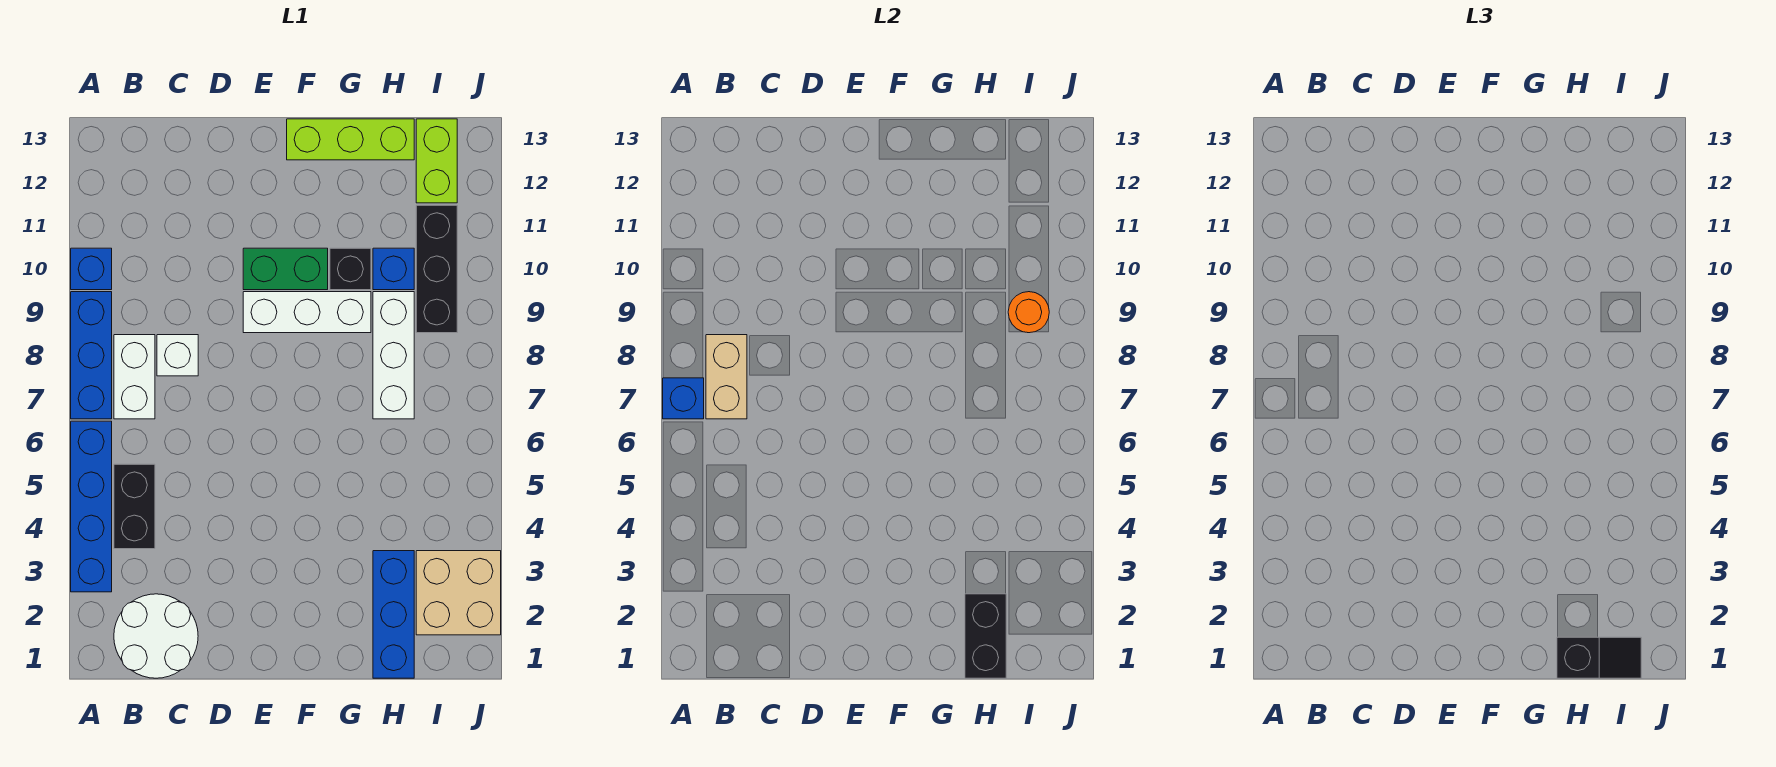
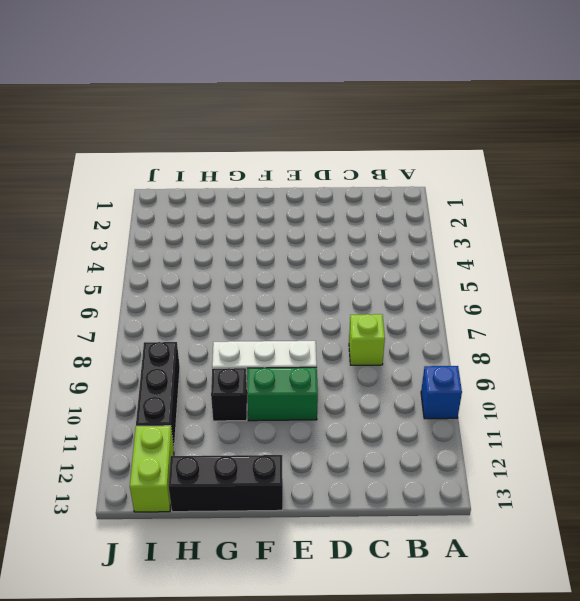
lime 1x1 brick [349,314,385,365] -> white 1x1 brick [157,335,198,376]
black 1x3 brick [168,455,283,512] -> lime 1x3 brick [287,119,414,160]
none -> blue 1x4 brick [71,421,112,592]
none -> blue 1x3 brick [71,292,112,419]
none -> white 2x2 round brick [114,594,198,678]

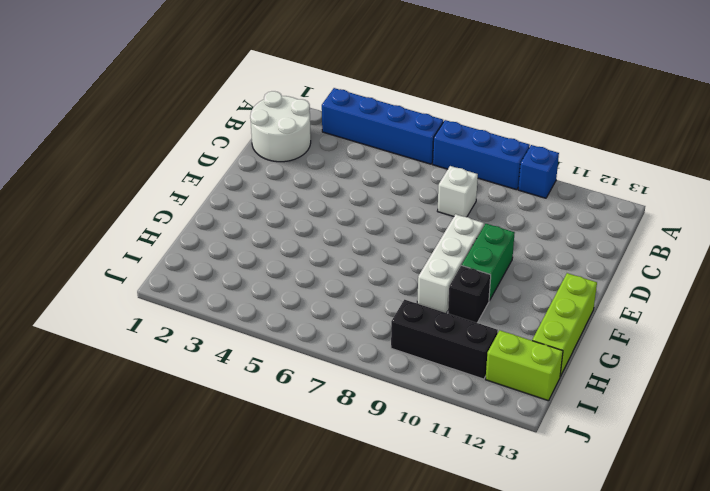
none -> black 1x2 brick [114,464,155,549]
none -> white 1x2 brick [114,335,155,419]
none -> blue 1x3 brick [373,551,414,678]

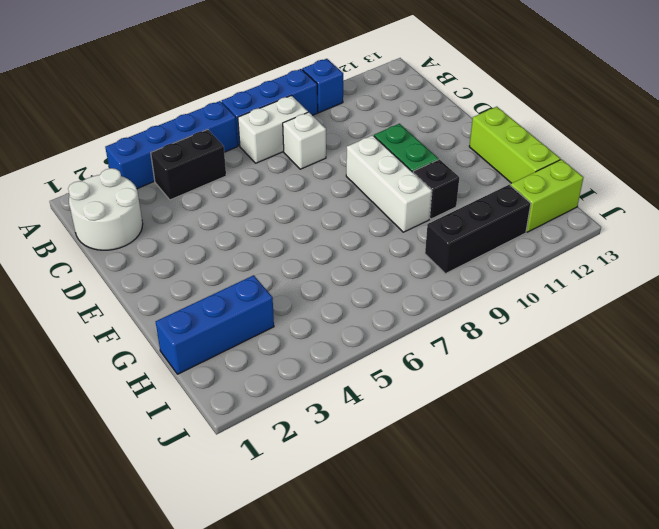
none -> white 1x3 brick [373,292,414,419]
none -> blue 1x1 brick [373,248,414,290]
none -> tan 2x2 brick [416,551,501,635]

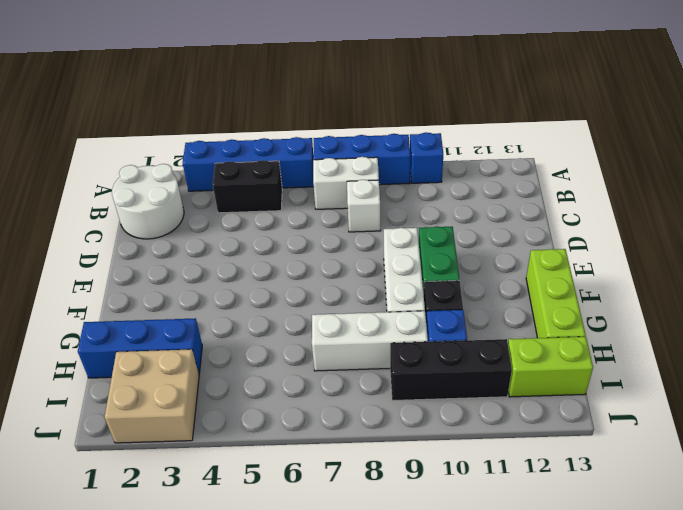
none -> blue 1x1 brick [663,378,704,419]
none -> tan 1x2 brick [706,335,747,419]
none -> black 1x2 brick [965,594,1006,678]

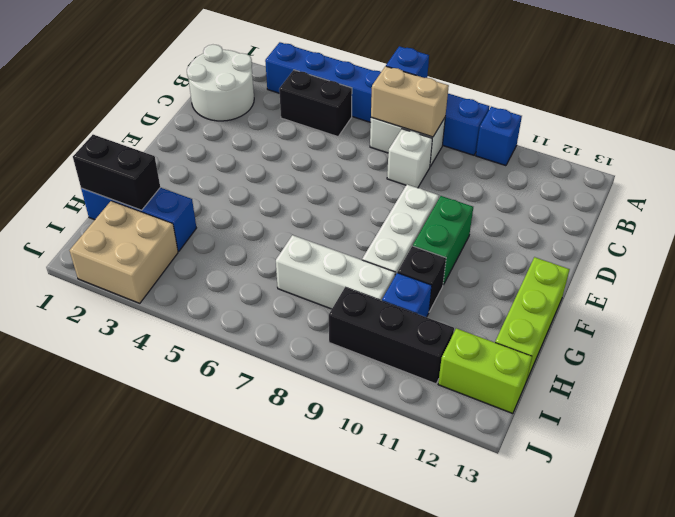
none -> orange 1x1 round brick [1008,292,1049,333]
none -> black 1x2 slope [1557,637,1641,678]

